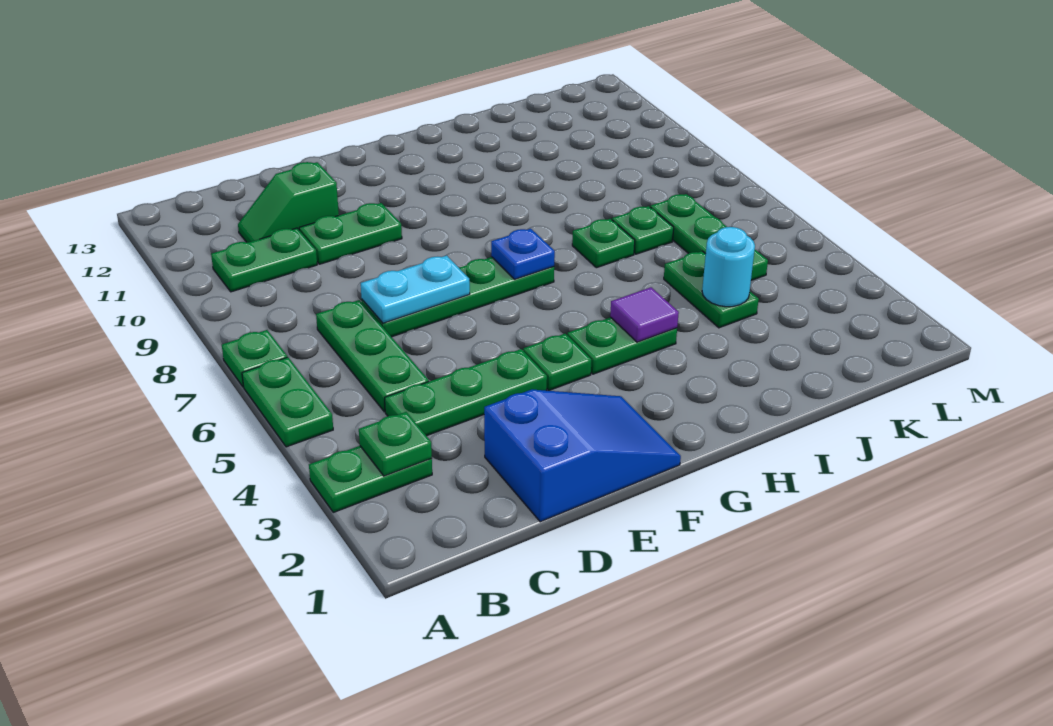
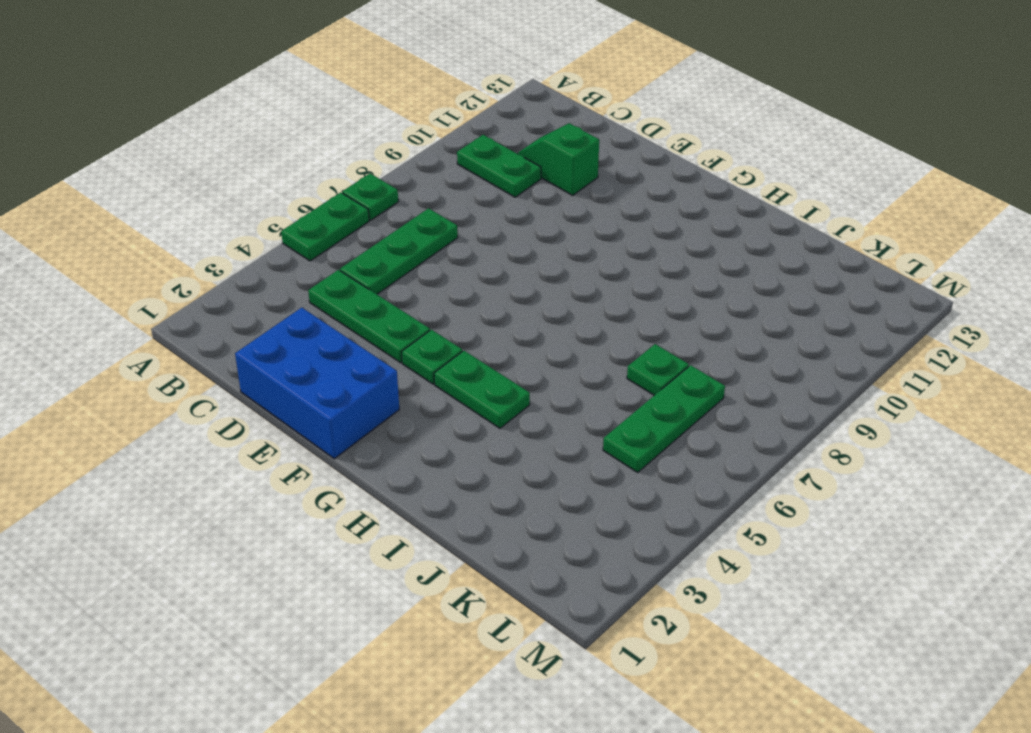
blue 2x3 brick [235,308,399,459] -> blue 2x3 slope [484,389,681,522]
none -> green 1x2 plate [309,446,432,512]
none -> green 1x4 plate [362,257,554,337]
none -> green 1x2 plate [299,203,402,264]

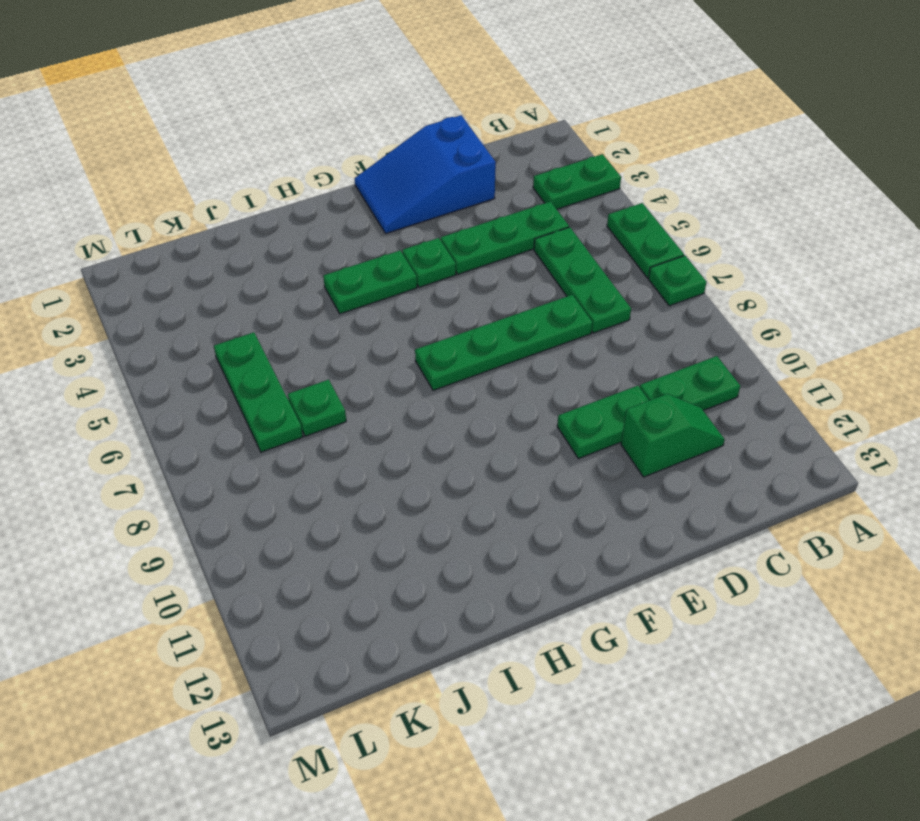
none -> green 1x1 plate [572,219,635,268]
none -> green 1x2 plate [664,251,759,328]
none -> green 1x1 plate [359,412,432,476]

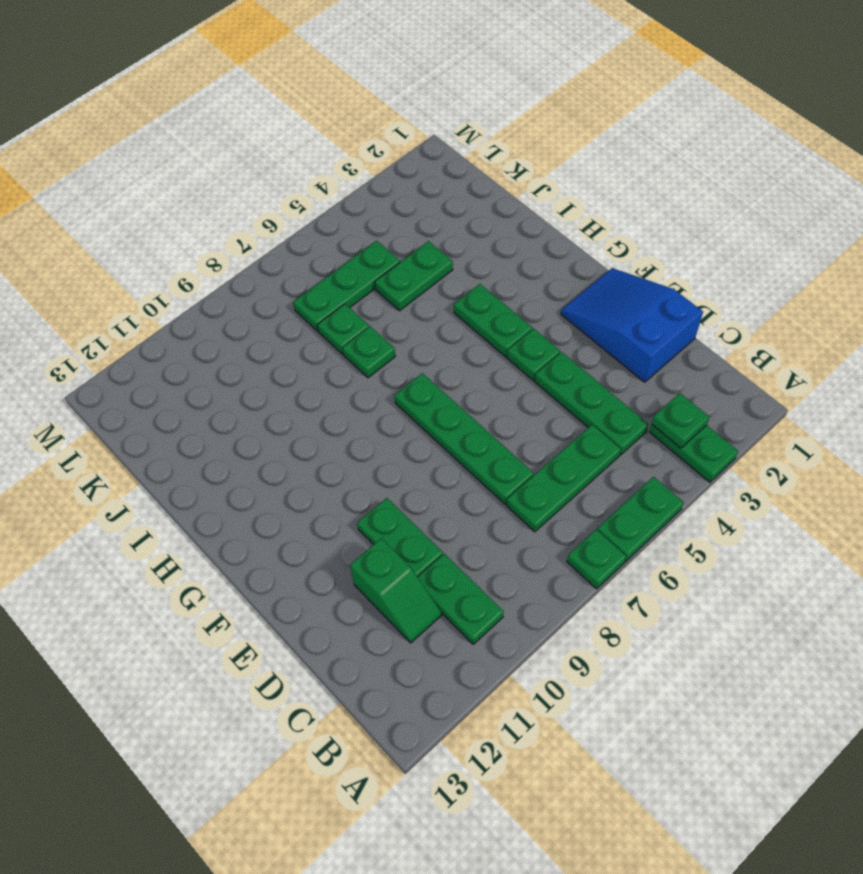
none -> cyan 1x2 plate [361,255,470,323]
none -> blue 1x1 plate [491,229,555,279]
none -> purple 1x1 tile [610,287,679,342]

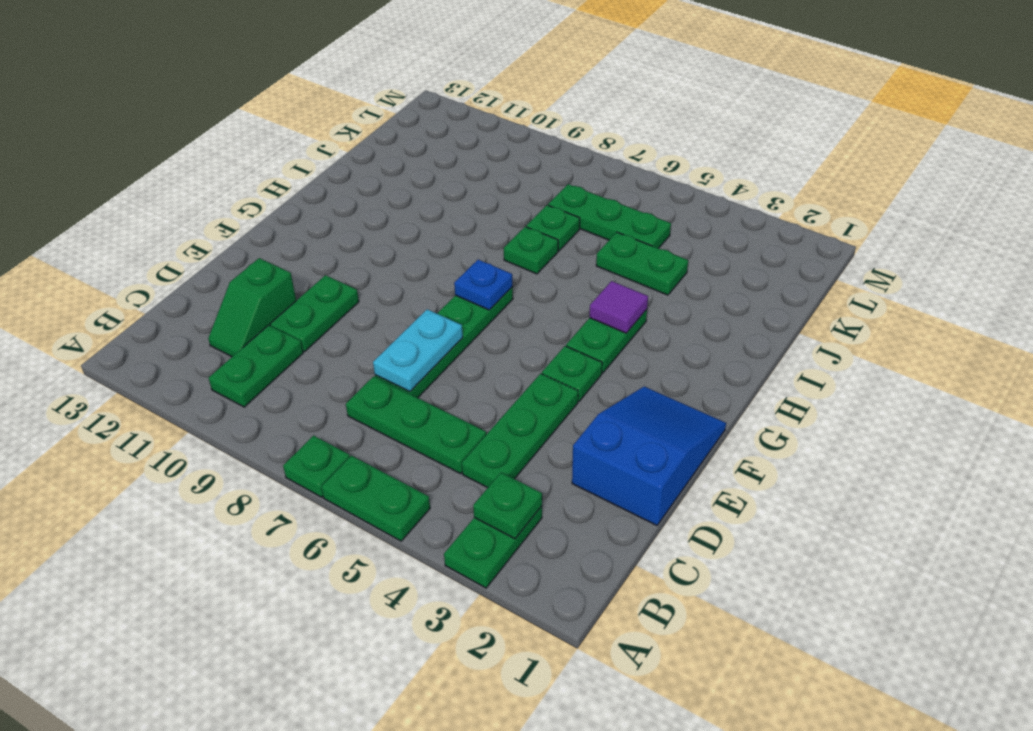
none -> cyan 1x1 round brick [702,227,755,307]

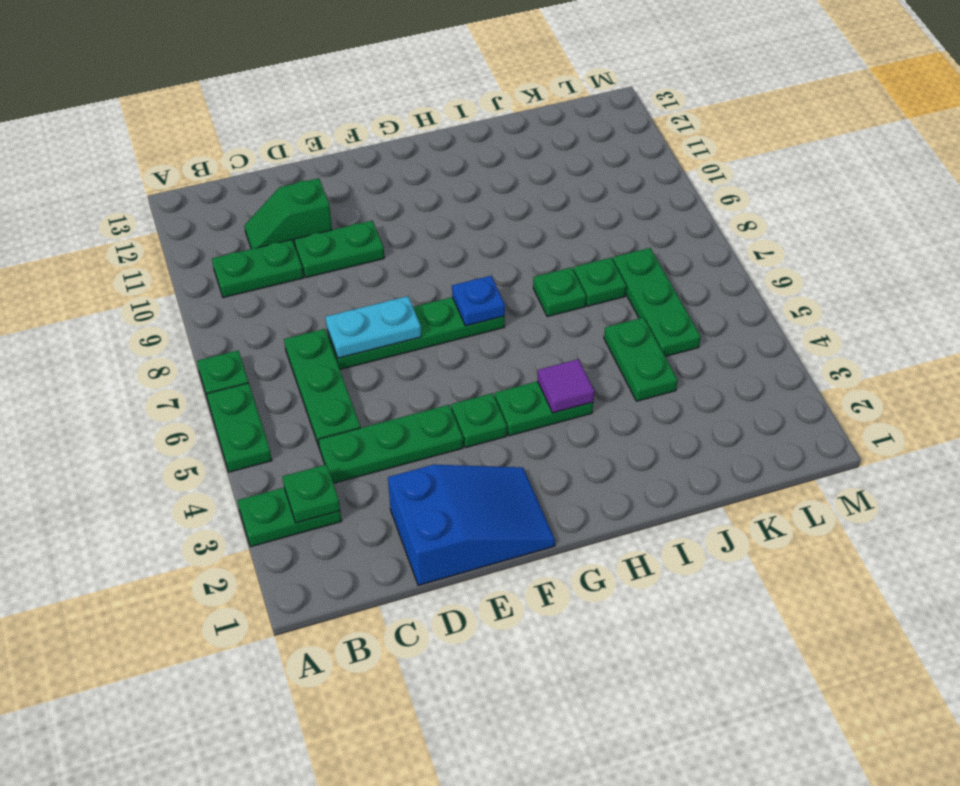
none -> cyan 1x1 round brick [702,227,755,307]

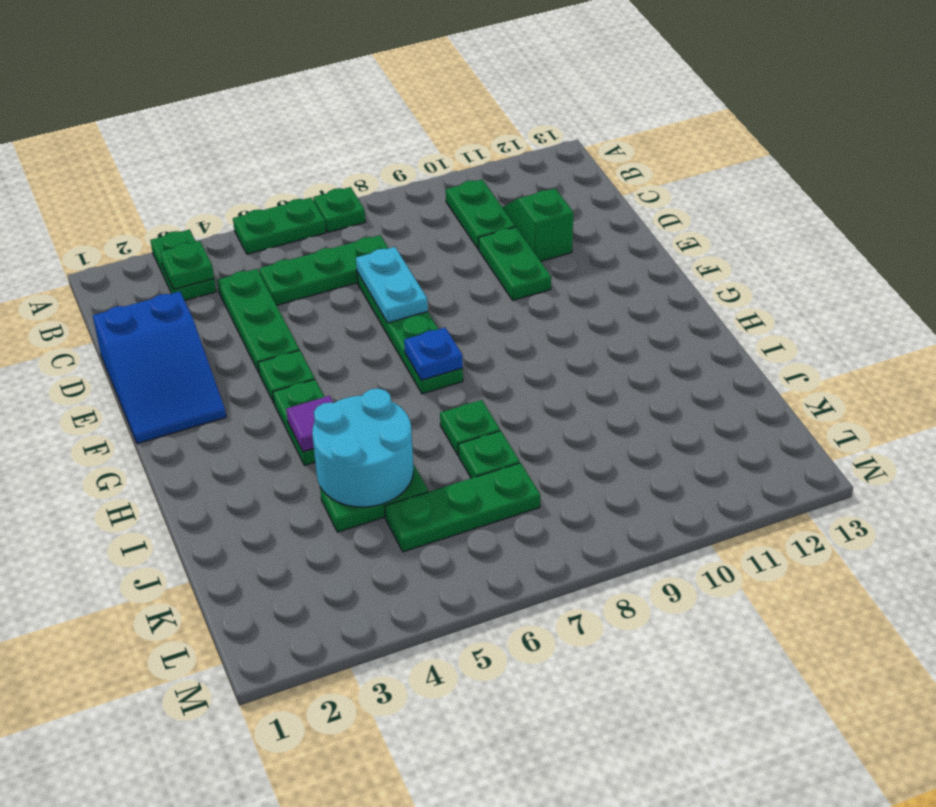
cyan 2x2 round brick [312,388,413,507] -> cyan 1x1 round brick [702,227,755,307]

